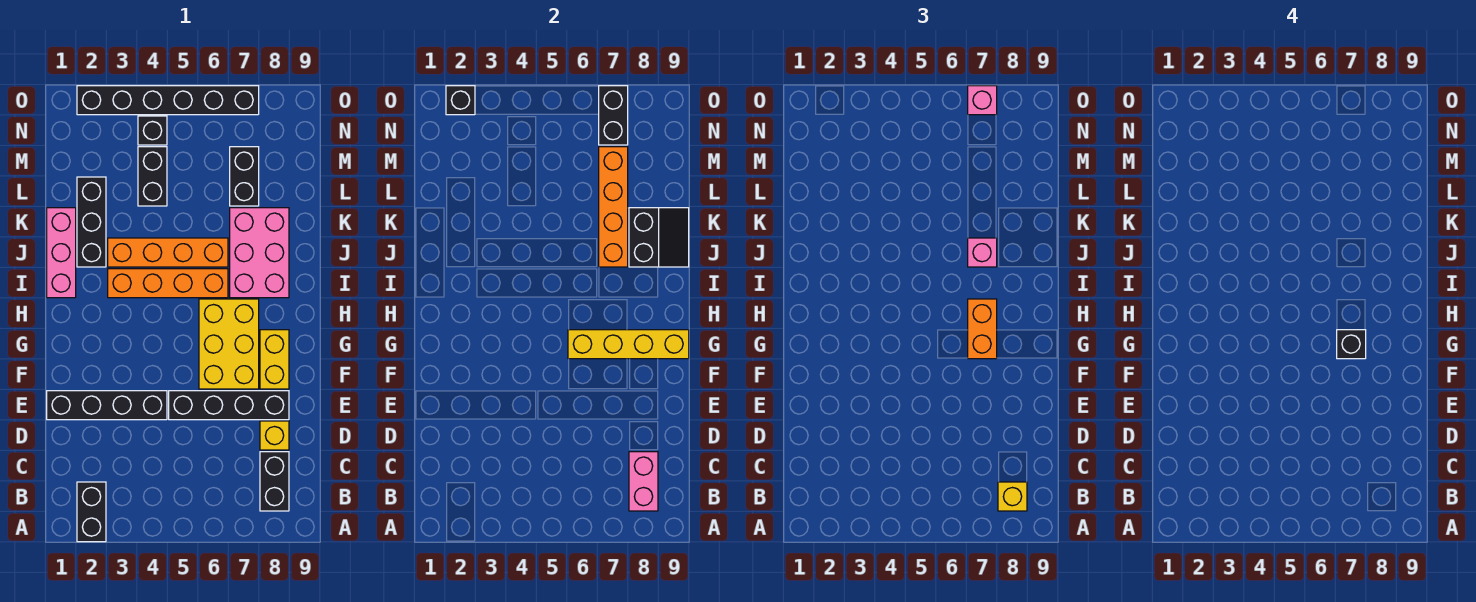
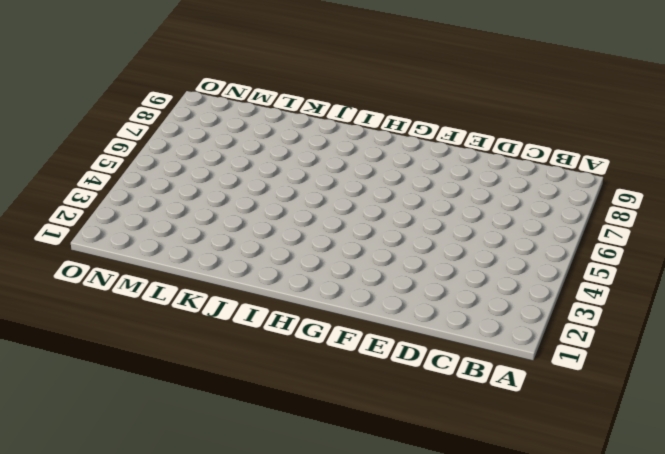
none -> black 1x2 brick [77,482,106,542]
none -> black 1x2 brick [260,452,289,511]
none -> yellow 1x1 brick [260,421,289,450]

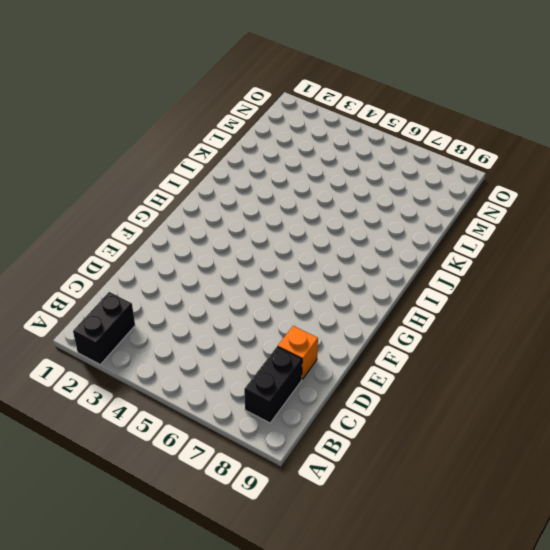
orange 1x1 brick [278,326,318,379] -> yellow 1x1 brick [260,421,289,450]
none -> black 1x4 brick [47,391,167,420]
none -> black 1x4 brick [169,391,289,420]
none -> yellow 2x3 brick [199,299,259,389]

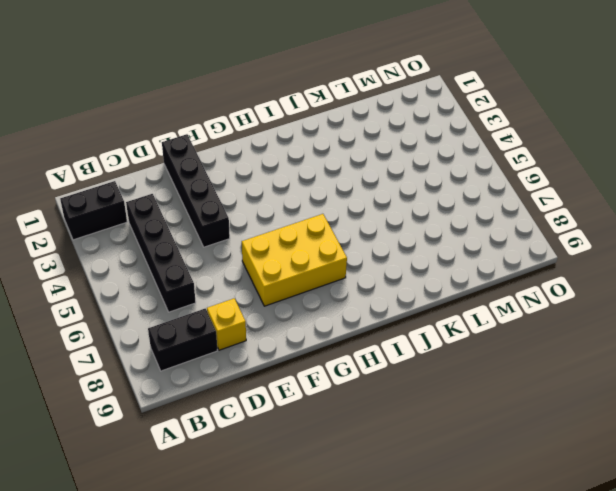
black 1x4 brick [126,194,196,312] -> black 1x4 brick moved to [169,391,289,420]
none -> yellow 1x2 brick [260,330,289,389]
none -> pink 1x3 brick [47,208,76,298]
none -> orange 1x4 brick [108,269,228,298]

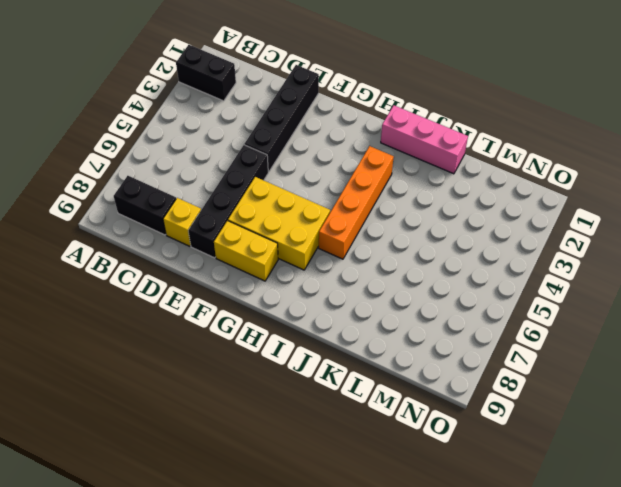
none -> pink 2x3 brick [230,208,289,298]
none -> black 1x3 brick [77,177,106,267]
none -> orange 1x4 brick [108,238,228,267]

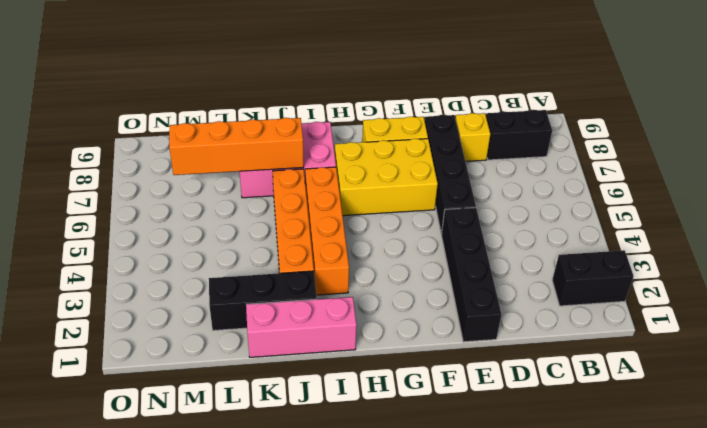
none -> black 1x2 brick [138,147,167,206]
none -> black 1x2 brick [230,147,259,206]
none -> black 1x1 brick [138,116,167,145]

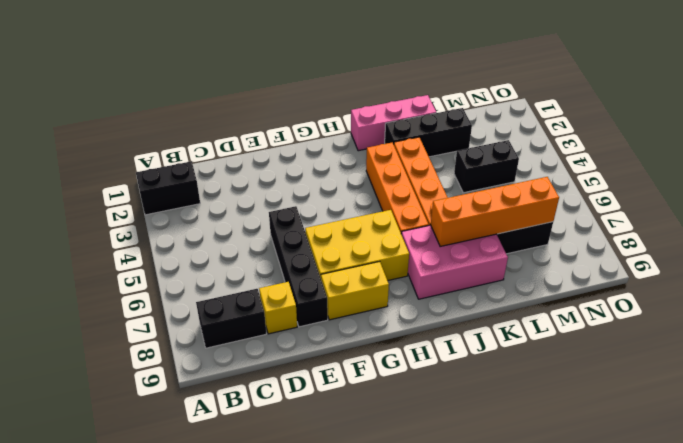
none -> black 1x4 brick [47,391,167,420]
none -> black 1x1 brick [138,116,167,145]
none -> black 1x6 brick [77,86,259,115]

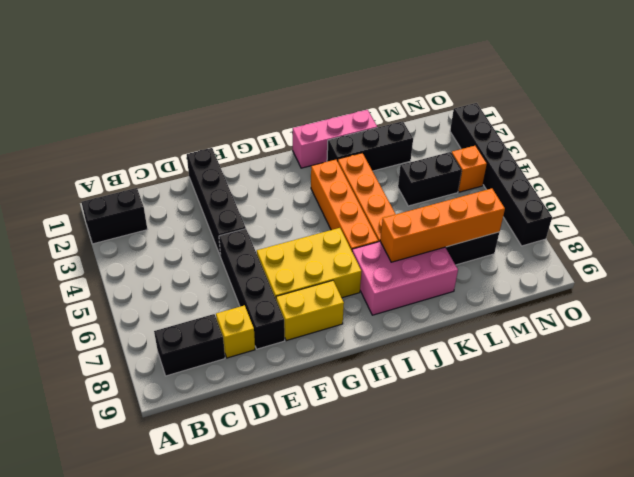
orange 1x1 brick [451,146,487,192] -> black 1x1 brick [138,116,167,145]
none -> pink 1x2 brick [629,452,658,511]
none -> yellow 1x4 brick [568,330,689,359]
none -> black 2x2 slope [629,208,689,267]

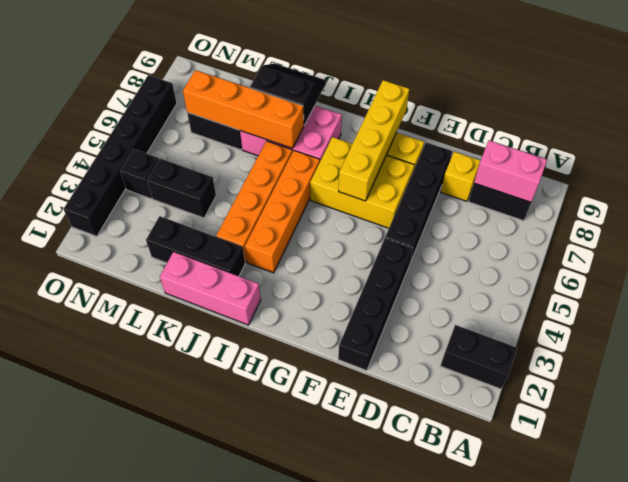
none -> black 1x2 brick [599,86,628,145]
none -> black 1x1 brick [446,86,475,115]
none -> yellow 1x1 brick [998,482,1027,511]

